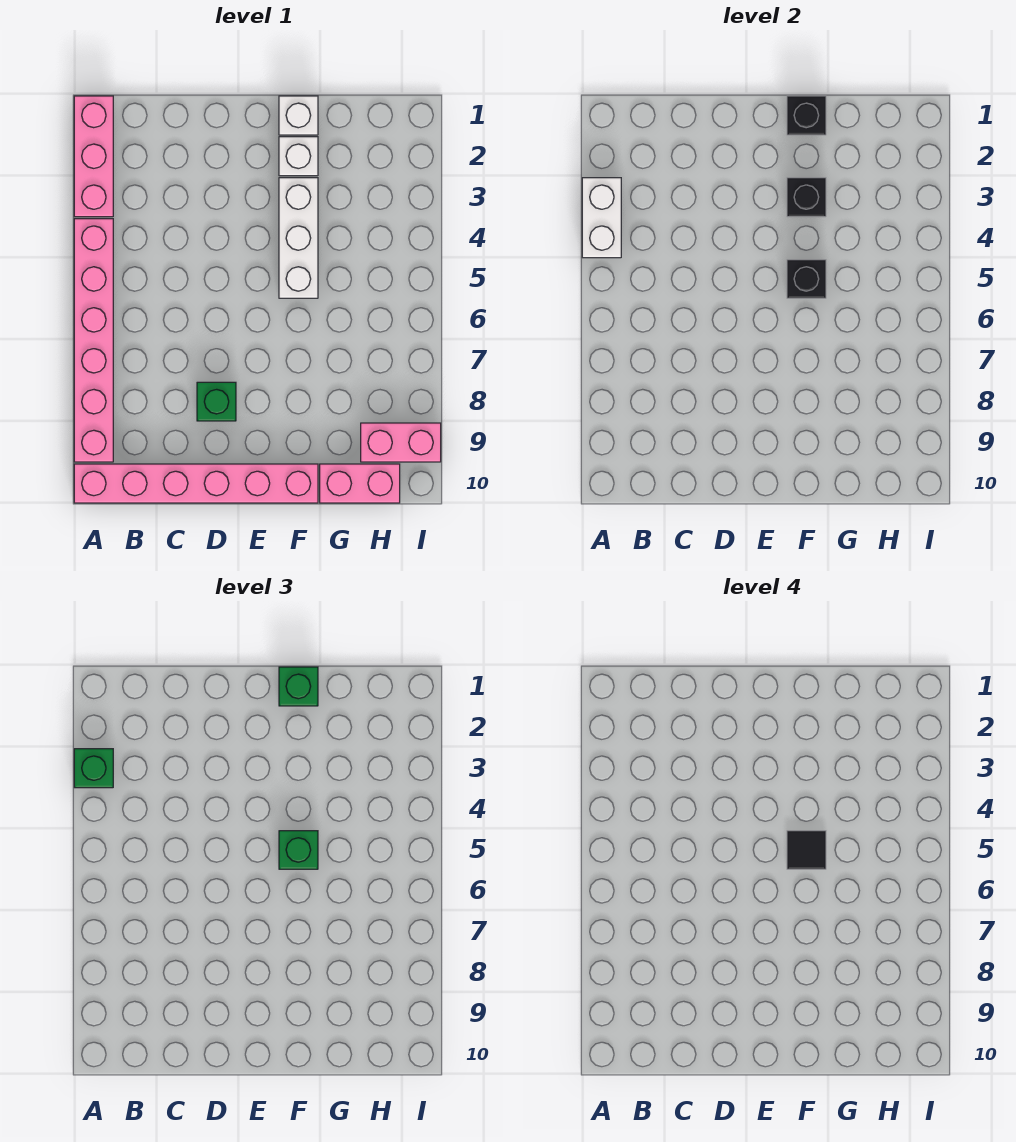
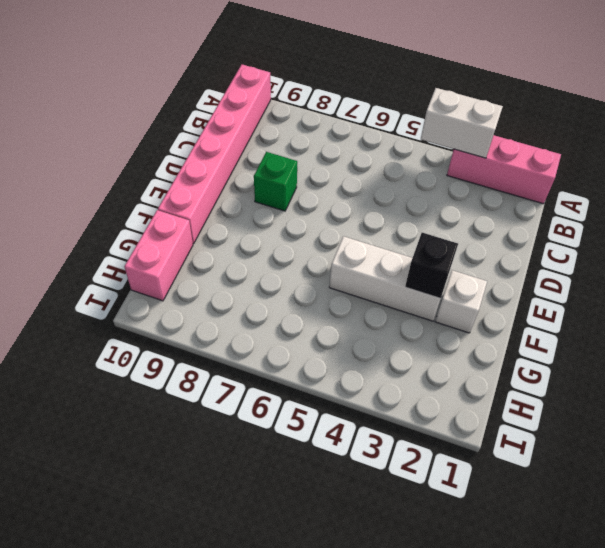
none -> pink 1x6 brick [74,219,113,462]
none -> white 1x1 brick [279,96,318,135]
none -> pink 1x2 brick [361,423,441,462]

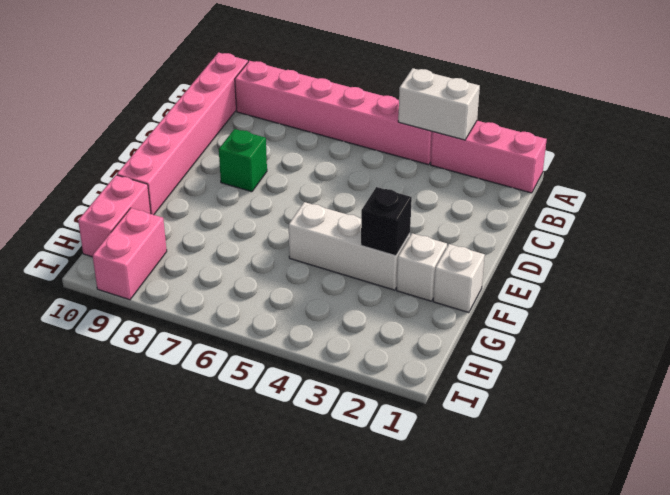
none -> black 1x1 brick [787,96,826,135]
none -> black 1x1 brick [787,260,826,298]
none -> green 1x1 brick [74,749,113,788]

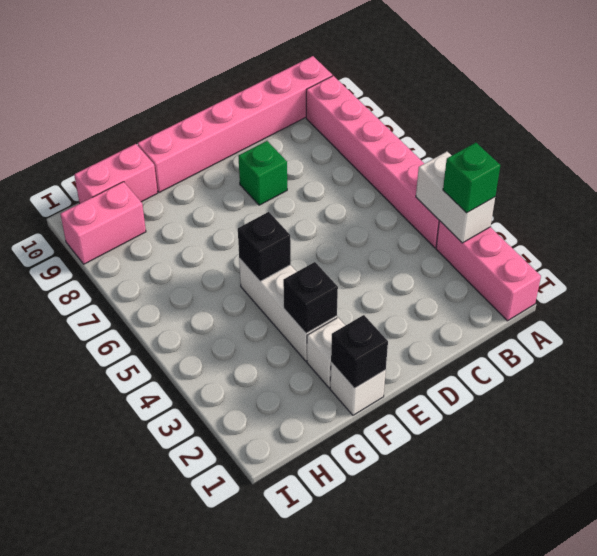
none -> green 1x1 brick [279,667,318,706]
none -> green 1x1 brick [279,831,318,869]
none -> black 1x1 tile [787,831,826,869]

